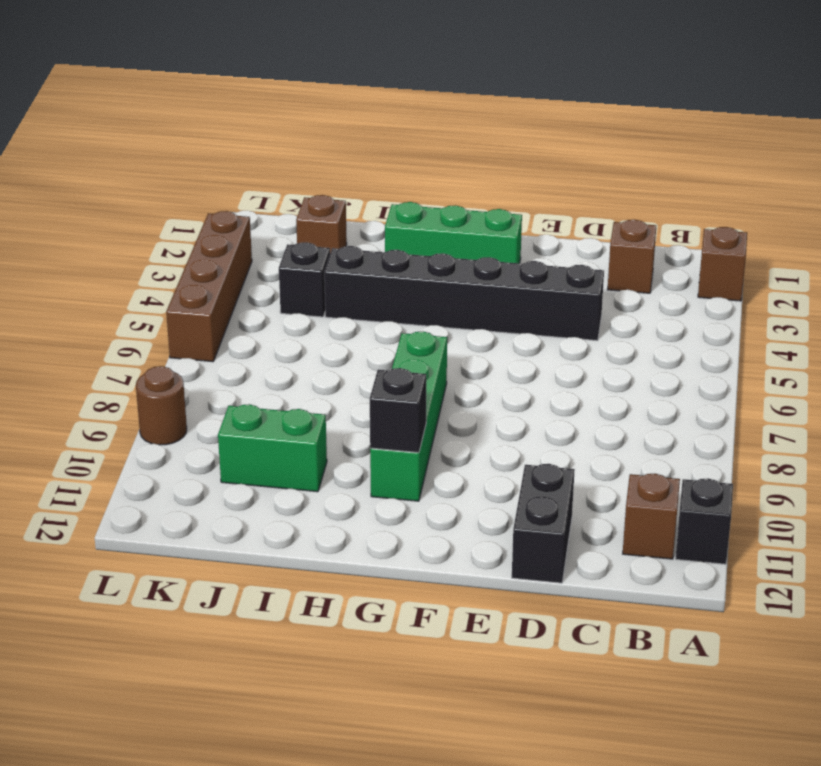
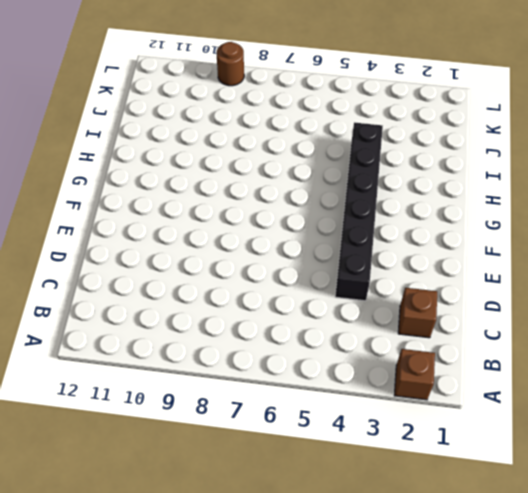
none -> black 1x1 brick [675,478,733,564]
none -> brown 1x1 brick [623,474,680,559]
none -> black 1x2 brick [512,464,575,583]

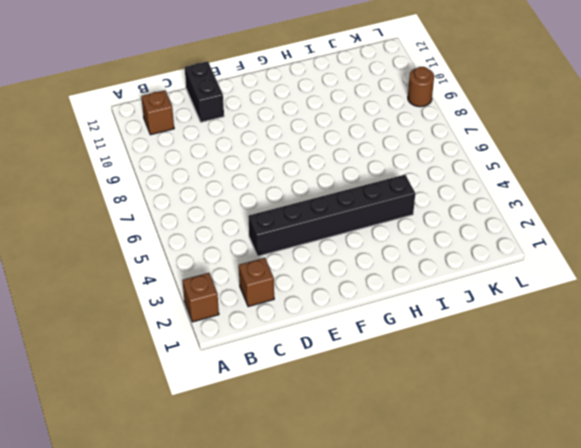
none -> black 1x1 brick [675,478,733,564]
none -> green 1x3 brick [385,202,522,263]
none -> green 1x4 brick [370,332,447,501]

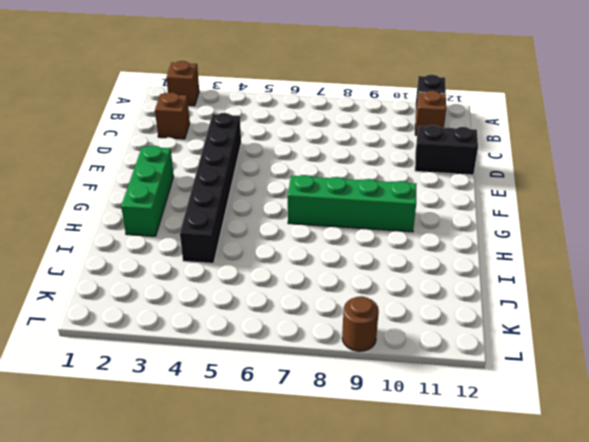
none -> green 1x2 brick [218,404,327,492]
none -> brown 1x1 brick [296,195,347,253]
none -> black 1x1 brick [279,242,330,317]

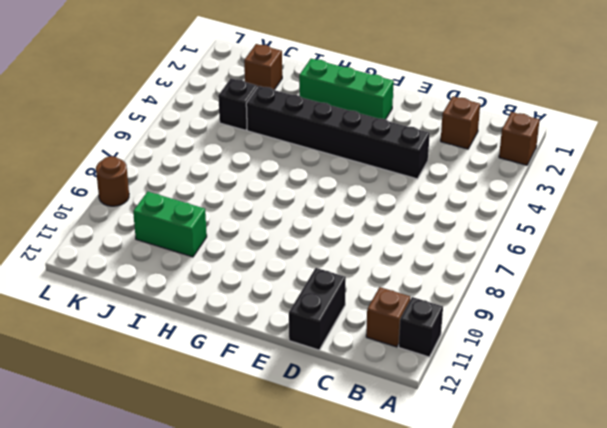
none -> green 1x4 brick [370,332,447,501]
none -> brown 1x4 brick [166,211,252,362]
none -> black 1x1 brick [370,368,426,453]

